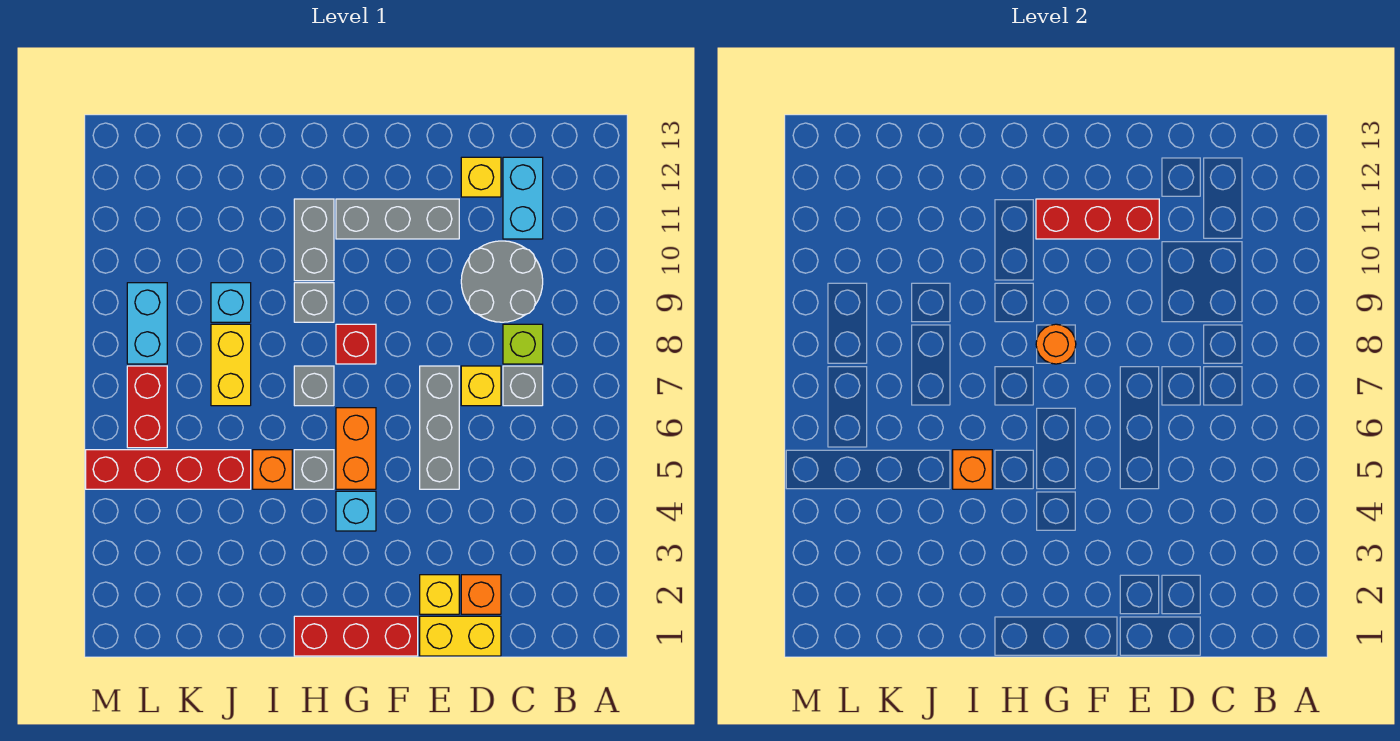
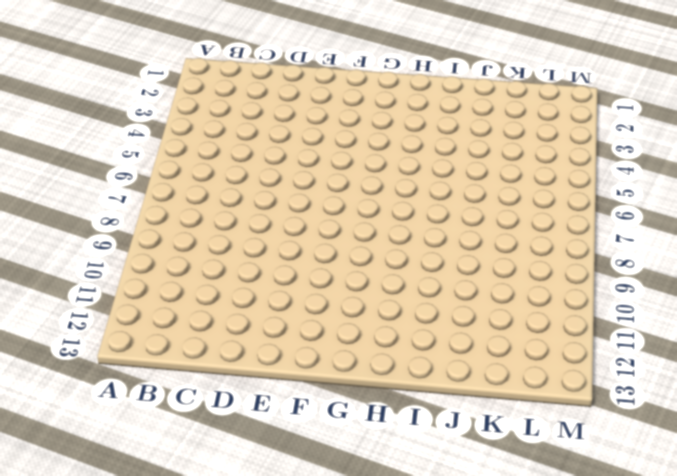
none -> grey 1x1 brick [503,366,543,406]
none -> lime 1x1 brick [503,324,543,364]
none -> grey 2x2 round brick [461,241,543,322]

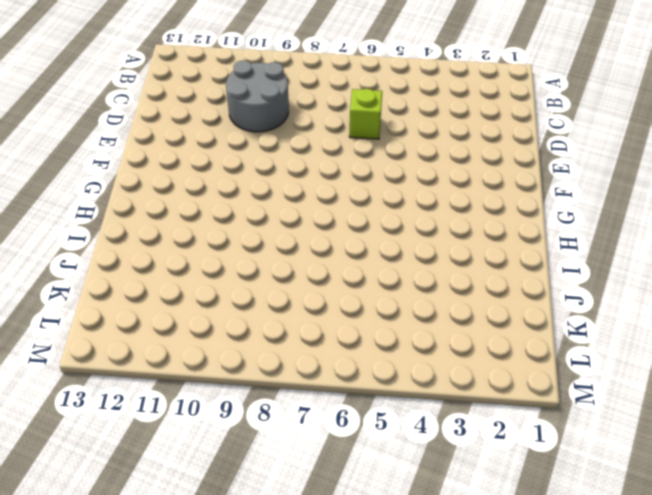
lime 1x1 brick [349,89,382,139] -> lime 1x1 brick moved to [503,324,543,364]
none -> grey 1x1 brick [503,366,543,406]
none -> cyan 1x2 brick [503,157,543,239]
none -> yellow 1x2 brick [420,616,501,656]

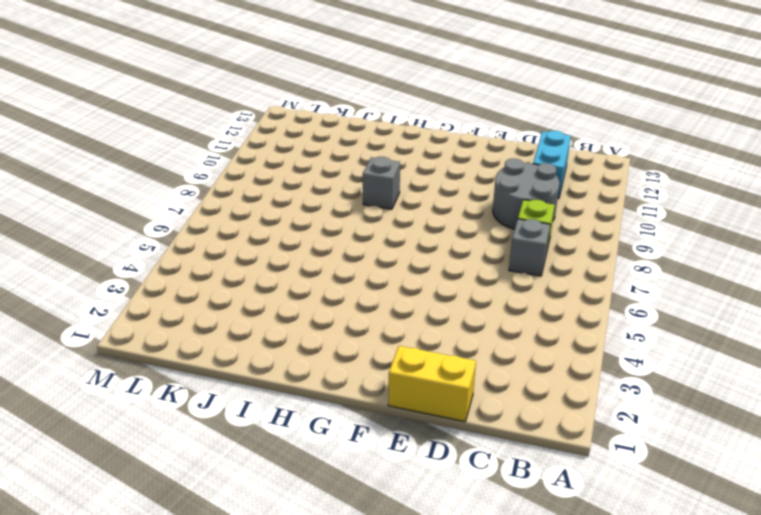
none -> orange 1x1 brick [461,575,501,614]
none -> yellow 1x1 brick [461,366,501,406]
none -> yellow 1x1 brick [461,157,501,197]

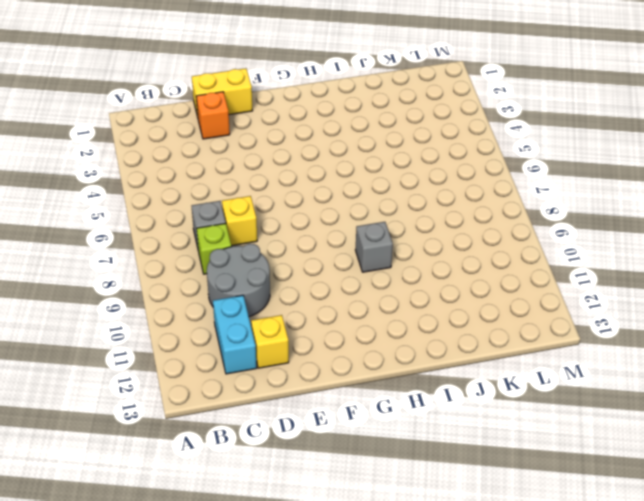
none -> yellow 1x1 brick [420,575,459,614]
none -> grey 1x3 brick [420,366,459,489]
none -> grey 1x3 brick [336,199,459,239]

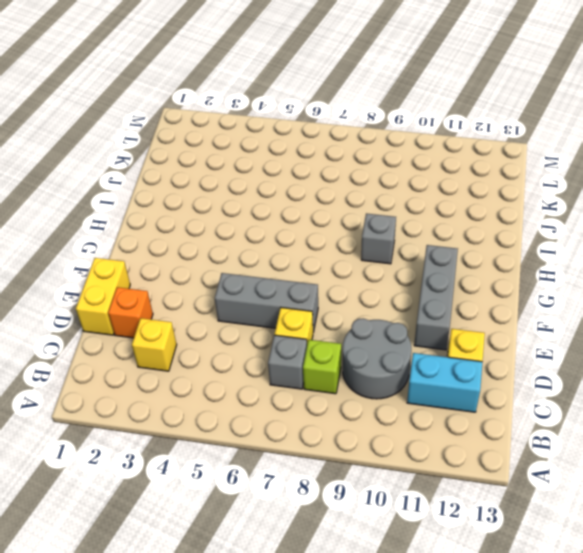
yellow 1x1 brick [132,318,177,371] -> yellow 1x1 brick moved to [420,575,459,614]
none -> red 1x3 brick [294,616,418,656]
none -> cyan 1x1 brick [336,491,376,531]
none -> orange 1x2 brick [336,408,376,489]

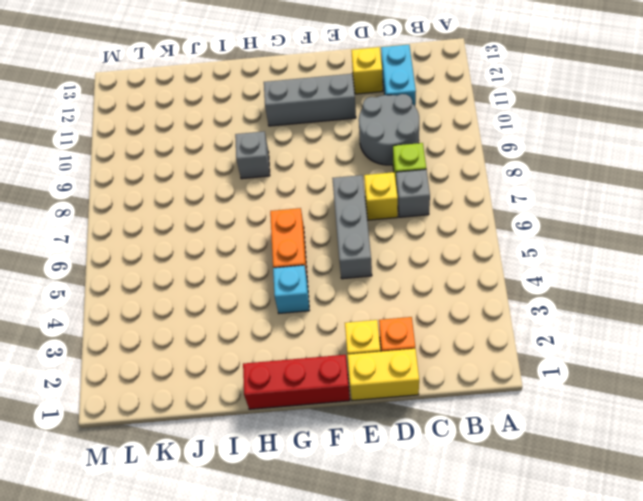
none -> red 1x1 brick [336,324,376,364]
none -> grey 1x1 brick [294,450,334,489]
none -> grey 1x1 brick [294,366,334,406]

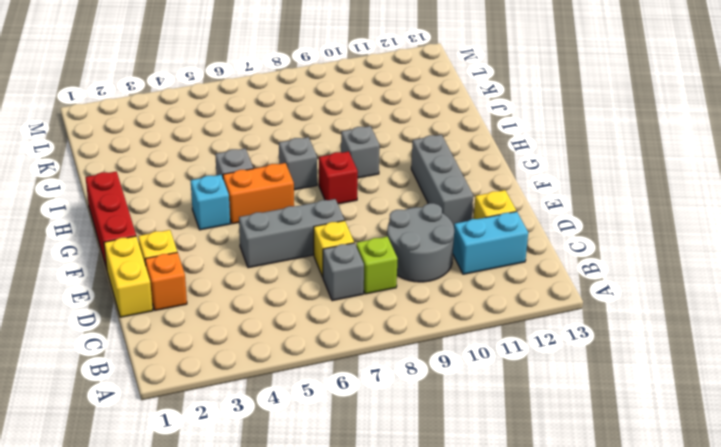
none -> grey 1x2 brick [294,199,334,281]
none -> orange 1x1 brick [253,450,292,489]
none -> red 1x4 brick [86,450,251,489]

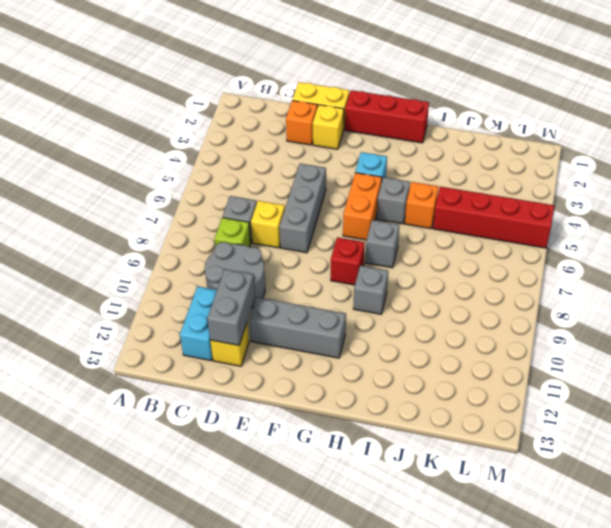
grey 1x2 brick [207,269,255,345] -> grey 1x2 brick moved to [294,199,334,281]
none -> yellow 1x2 brick [211,324,251,406]
none -> cyan 1x1 brick [211,283,251,322]
none -> red 1x2 brick [127,366,167,448]

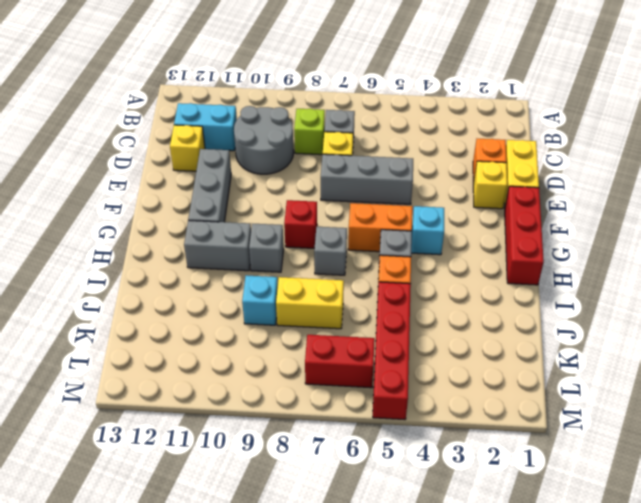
none -> cyan 1x2 brick [127,283,167,364]
none -> red 1x3 brick [1036,199,1159,239]
none -> orange 1x1 round brick [1036,324,1076,364]

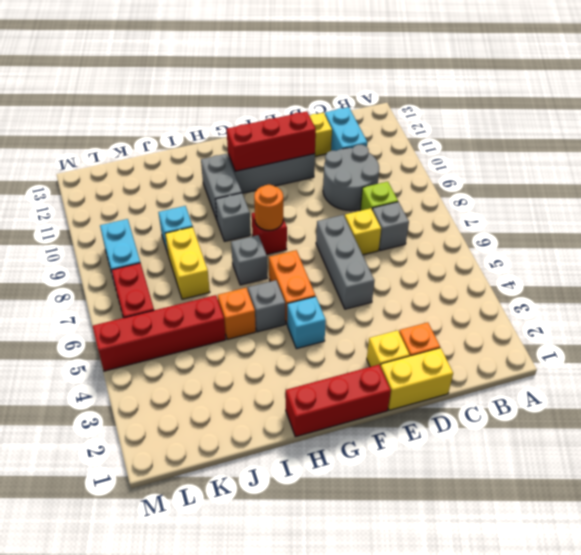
none -> orange 1x1 brick [953,450,992,489]

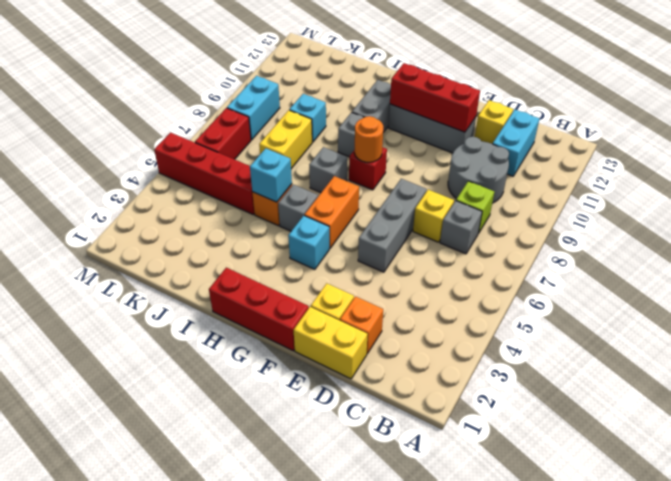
cyan 1x1 brick [250,148,292,202] -> orange 1x1 brick [953,450,992,489]

